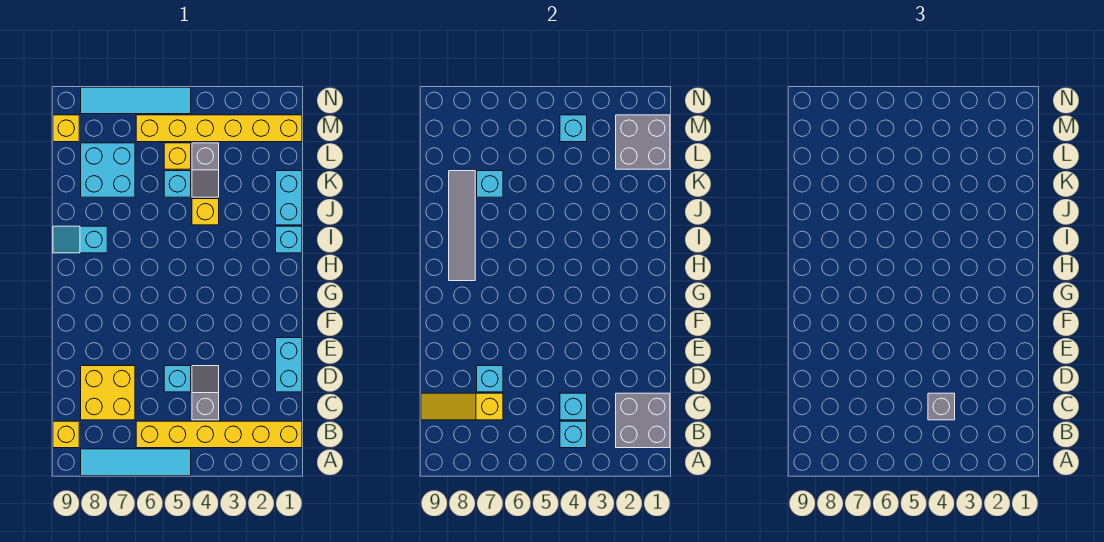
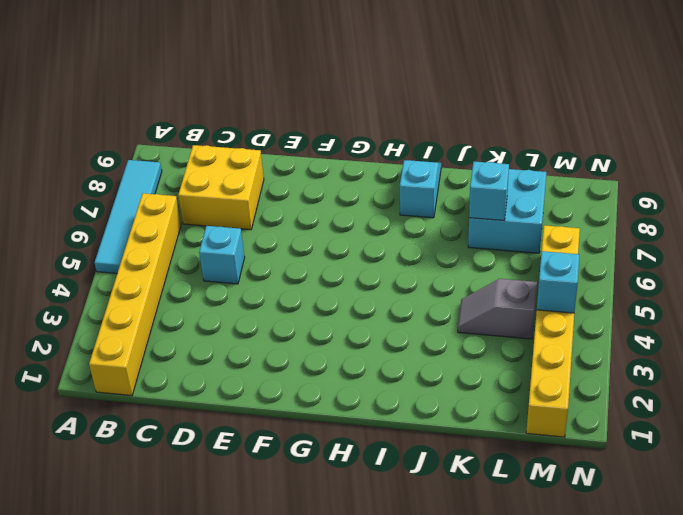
none -> yellow 1x1 brick [53,421,79,448]
none -> grey 1x2 slope [192,366,219,420]
none -> cyan 1x2 brick [276,338,302,392]

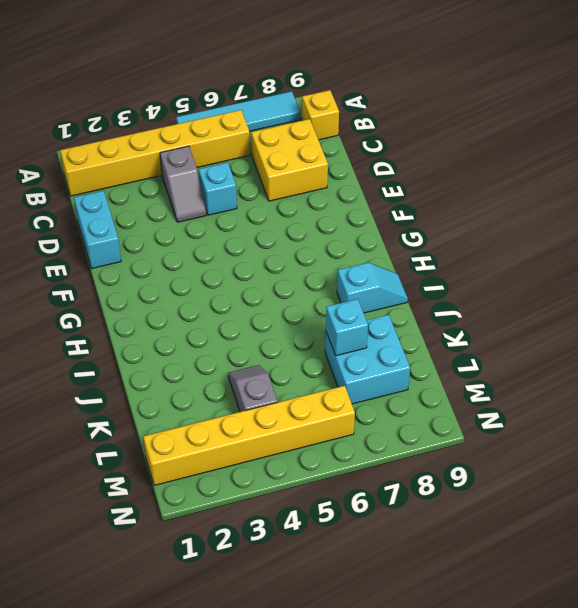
none -> cyan 1x1 brick [276,226,302,253]
none -> cyan 1x2 brick [276,171,302,225]
none -> yellow 1x1 brick [192,199,219,225]

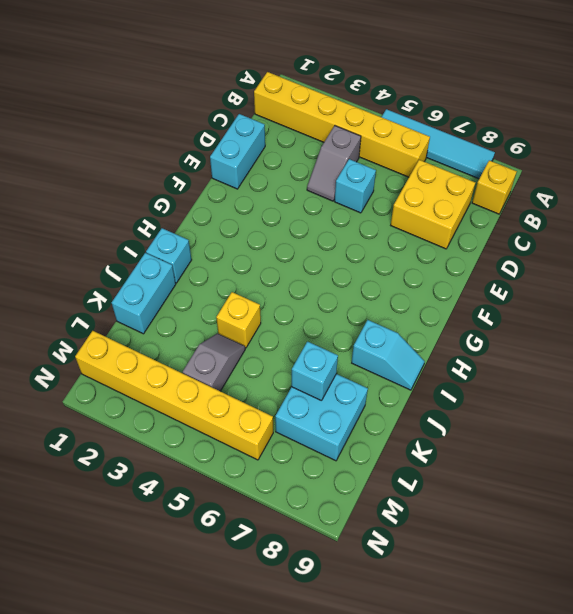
none -> cyan 1x1 brick [164,171,191,197]
none -> yellow 1x1 brick [164,143,191,169]
none -> yellow 1x1 brick [53,115,79,142]

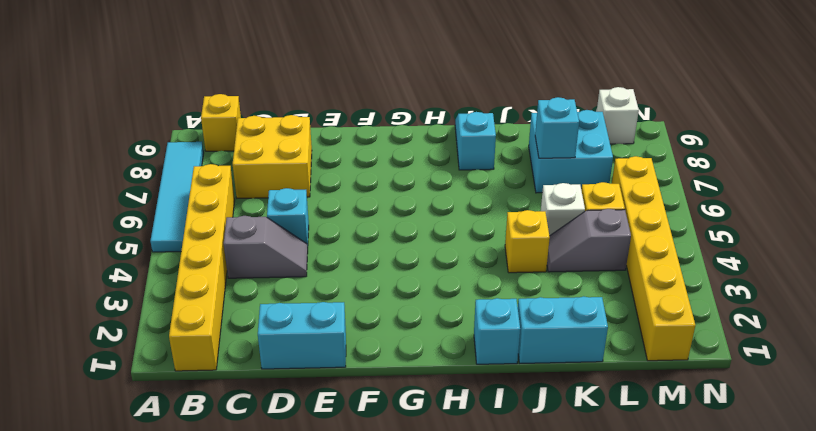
white 1x1 brick [541,183,585,236] -> cyan 1x1 brick [164,171,191,197]
white 1x1 brick [597,87,639,144] -> yellow 1x1 brick [53,115,79,142]
none -> cyan 1x4 tile [81,87,191,114]
none -> grey 2x2 brick [616,393,670,448]
none -> cyan 1x1 brick [560,421,587,448]

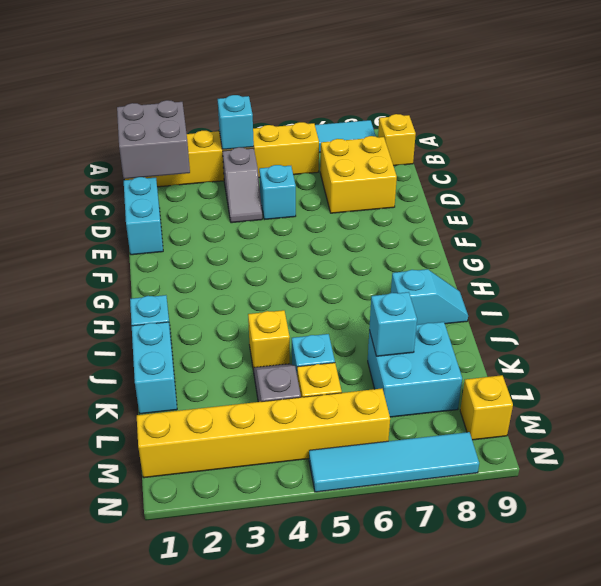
none -> cyan 1x1 brick [560,393,587,420]
none -> yellow 1x3 slope [421,393,503,420]
none -> cyan 1x1 brick [477,366,503,392]

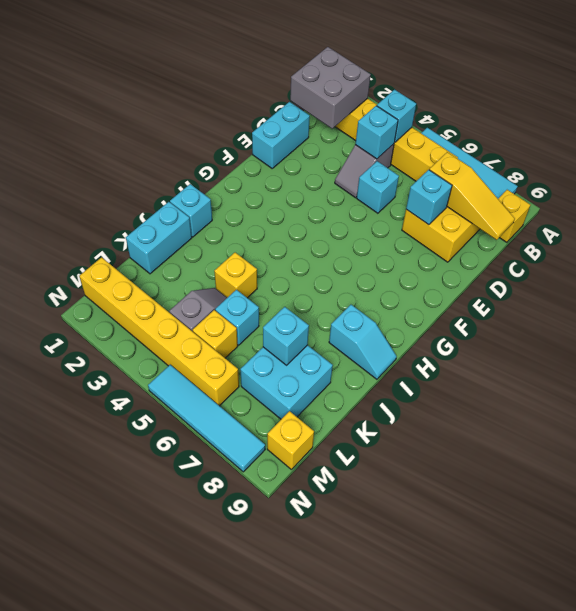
none -> grey 1x4 tile [449,171,475,281]
none -> grey 2x2 brick [616,115,670,169]
none -> cyan 1x1 brick [560,115,587,142]

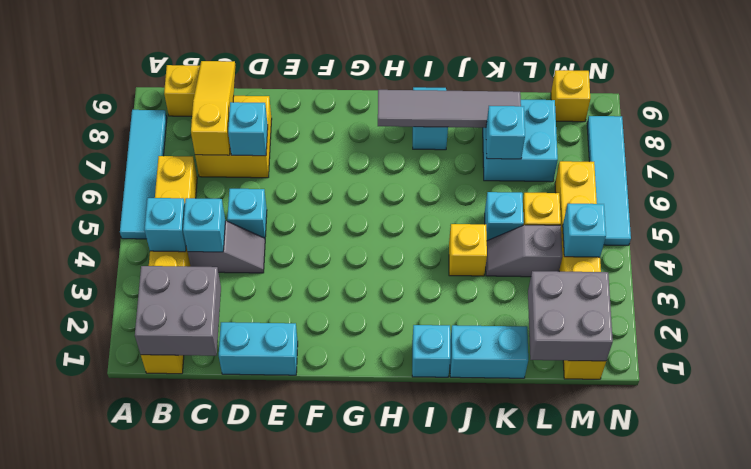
none -> grey 1x1 brick [928,393,955,420]

